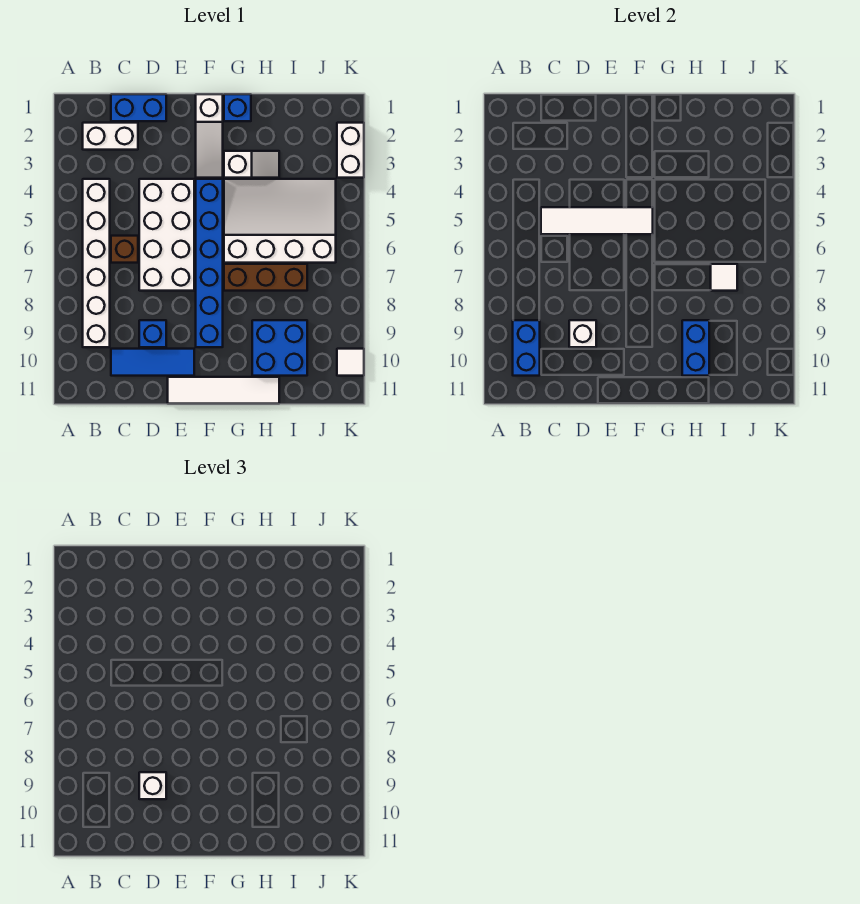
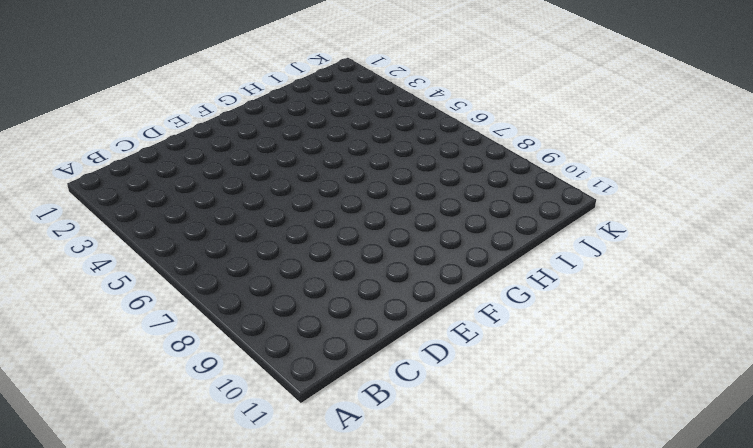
none -> white 1x2 brick [83,123,138,150]
none -> white 1x6 brick [83,179,110,347]
none -> blue 1x2 brick [111,94,166,121]

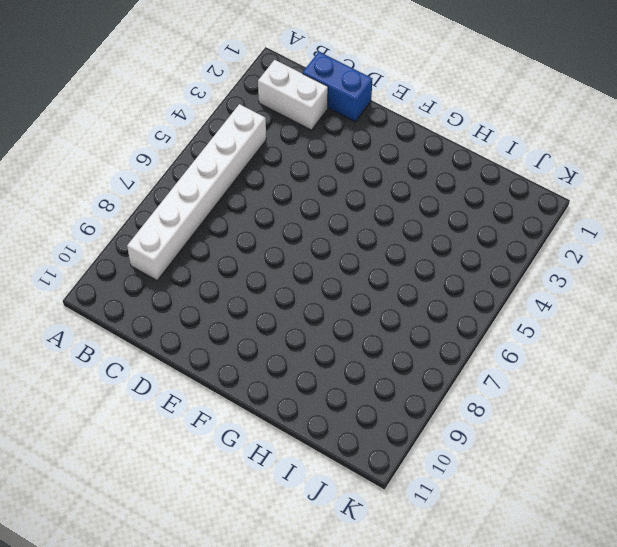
none -> brown 1x1 brick [111,236,138,263]
none -> blue 1x3 tile [111,349,194,376]
none -> white 2x4 brick [139,179,194,291]

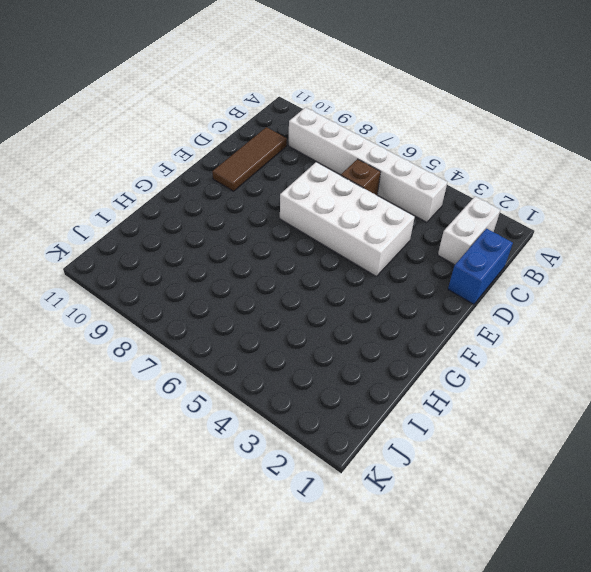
brown 1x3 tile [212,127,287,191] -> blue 1x3 tile [111,349,194,376]
none -> blue 1x1 brick [139,320,166,347]
none -> white 1x4 tile [168,377,279,404]
none -> white 1x3 slope [196,94,223,178]

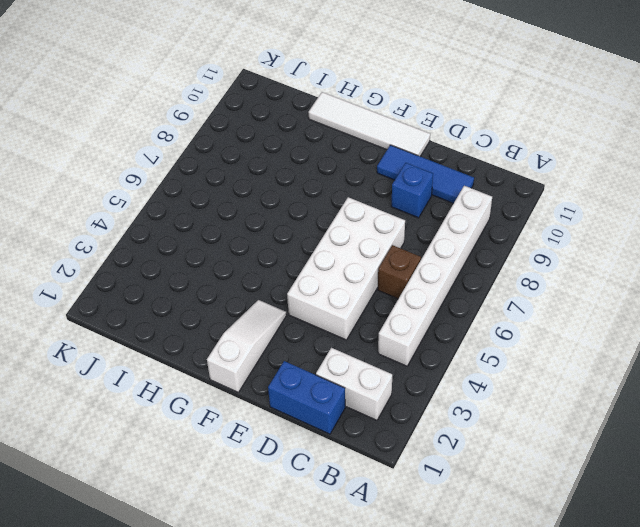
none -> blue 1x6 brick [196,179,223,347]
none -> blue 1x1 brick [224,94,251,121]
none -> white 1x2 slope [224,151,279,178]

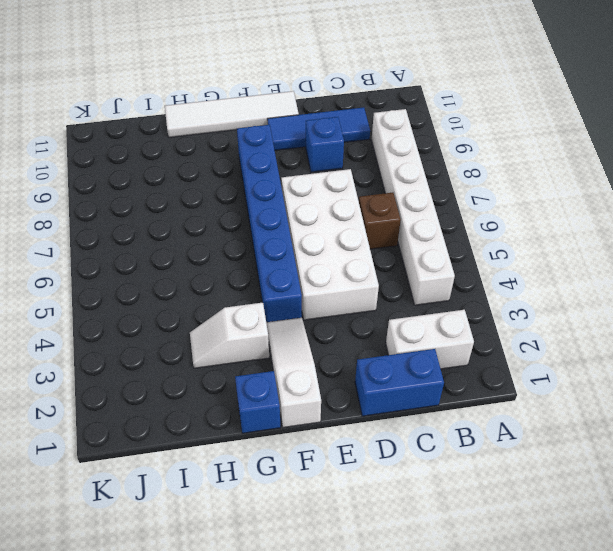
none -> white 3x4 slope [224,179,336,263]
none -> brown 1x3 brick [224,264,307,291]
none -> blue 2x2 brick [252,320,307,376]

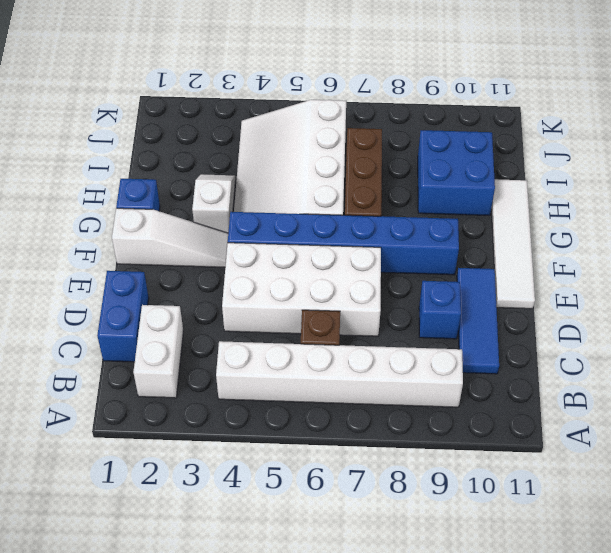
none -> white 1x2 brick [337,123,364,178]
none -> white 1x1 tile [337,349,364,376]
none -> blue 1x2 brick [513,320,540,376]

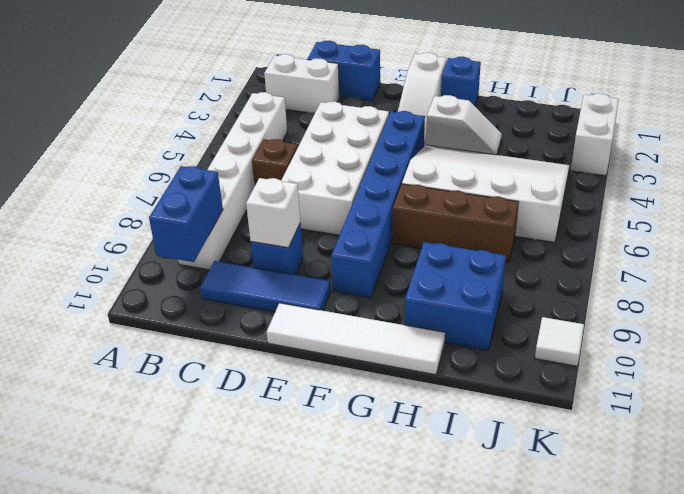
none -> white 1x4 tile [541,207,653,234]
none -> blue 1x2 brick [682,320,709,376]
none -> white 1x1 tile [711,264,737,291]

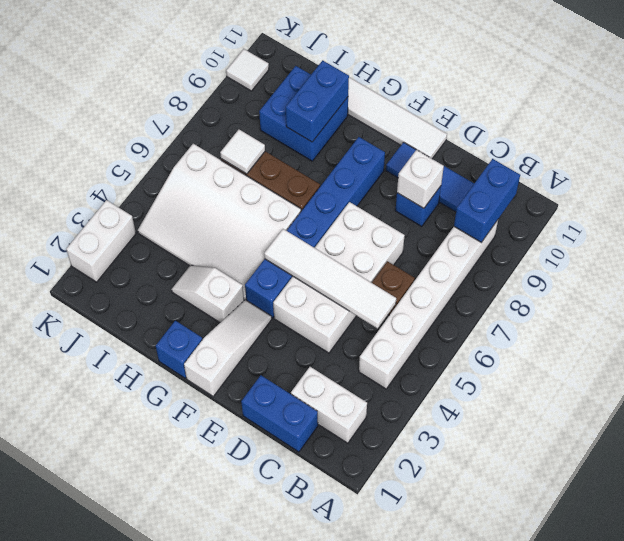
none -> white 1x1 brick [139,772,166,799]

